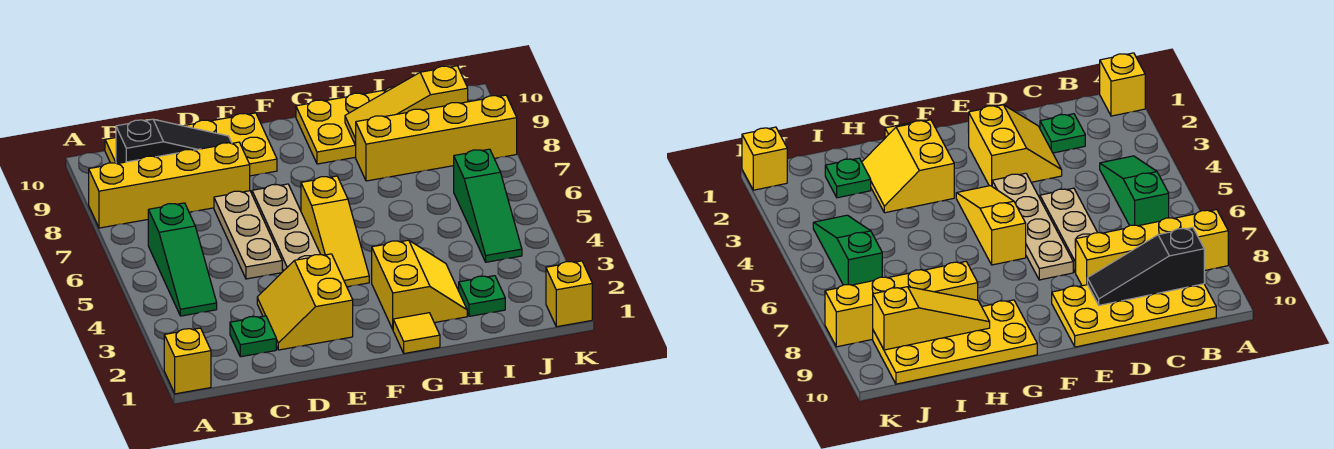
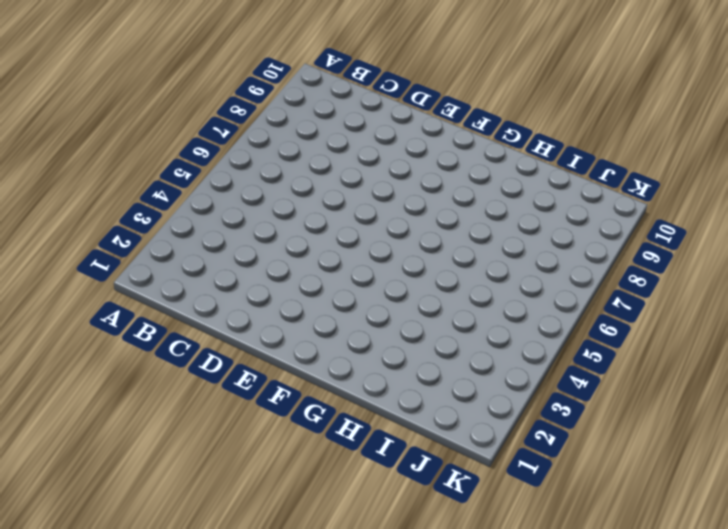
none -> yellow 1x1 brick [164,328,211,394]
none -> yellow 1x4 brick [89,142,250,228]
none -> green 1x3 slope [148,203,217,316]

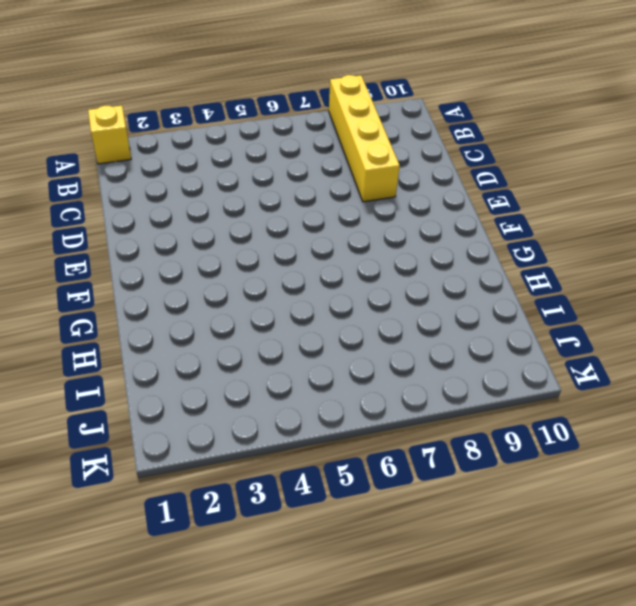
none -> green 1x3 slope [148,203,217,316]
none -> yellow 2x4 plate [105,113,277,176]
none -> green 1x1 plate [230,316,276,357]

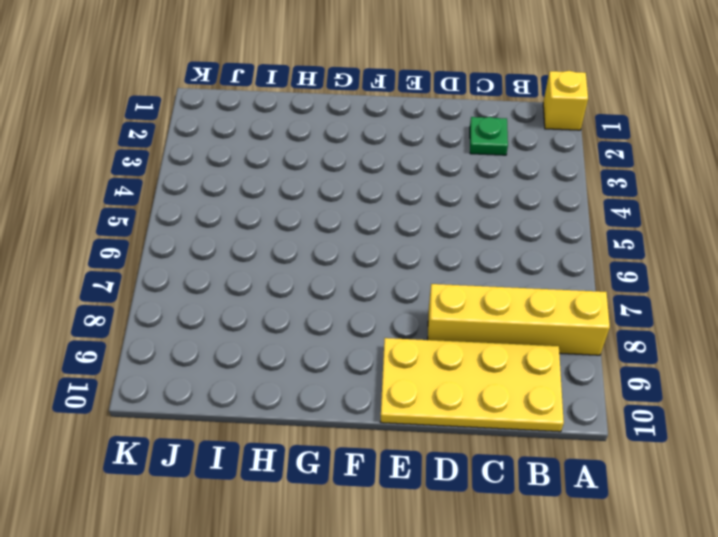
none -> green 1x3 slope [148,203,217,316]
none -> yellow 2x2 slope [257,254,353,350]
none -> tan 1x3 plate [214,191,282,279]

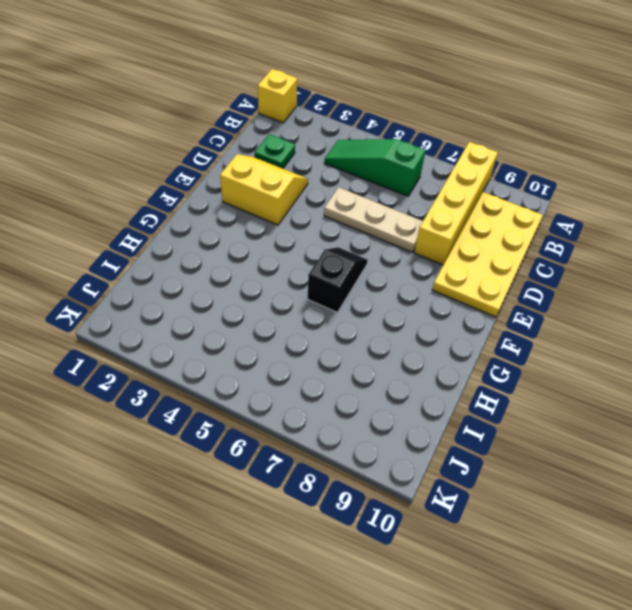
black 1x2 slope [307,247,368,313] -> yellow 1x3 slope [301,176,369,287]
none -> tan 1x4 plate [252,184,321,271]
none -> yellow 1x1 tile [393,313,440,353]
none -> yellow 2x2 slope [372,240,467,329]

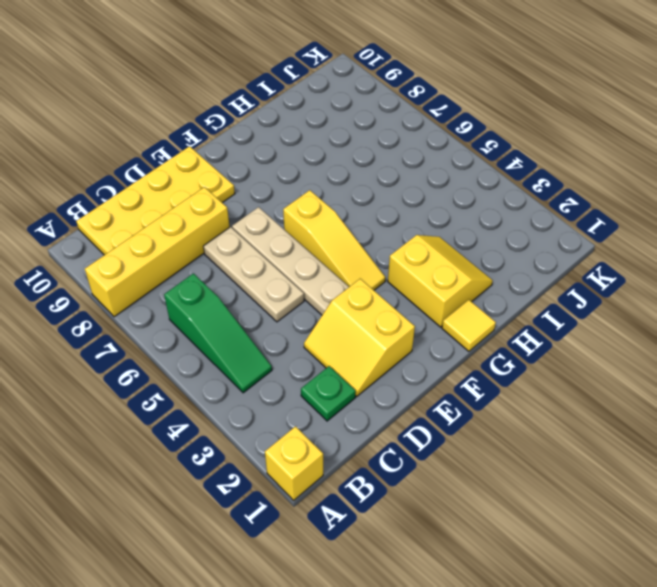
none -> yellow 2x4 plate [296,87,394,164]
none -> yellow 1x4 brick [356,95,517,181]
none -> green 1x1 plate [459,276,505,316]

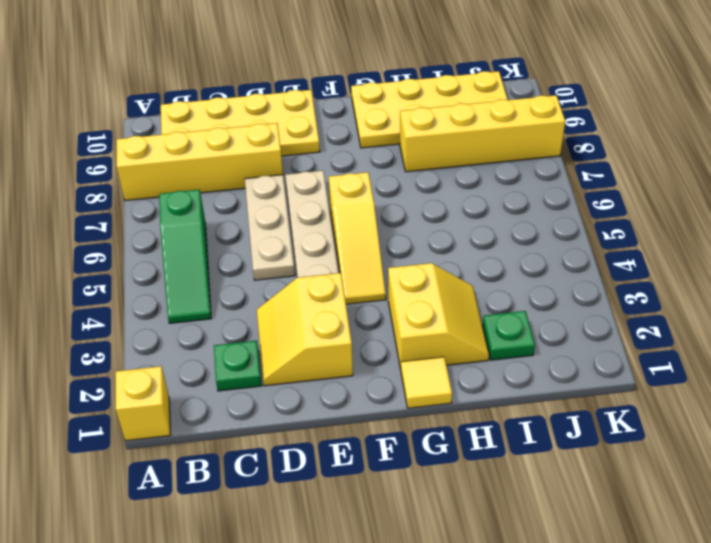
none -> green 1x3 slope [454,149,522,262]
none -> yellow 1x1 brick [546,261,592,327]
none -> black 1x3 slope [116,119,232,164]

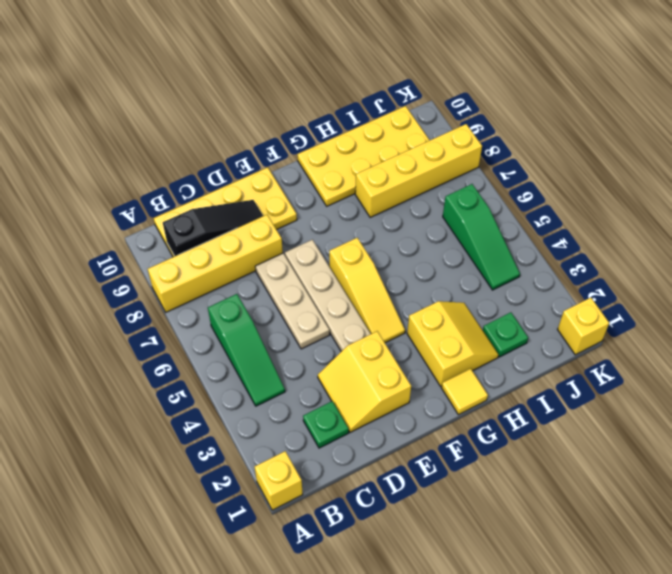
none -> yellow 1x3 slope [345,66,468,145]

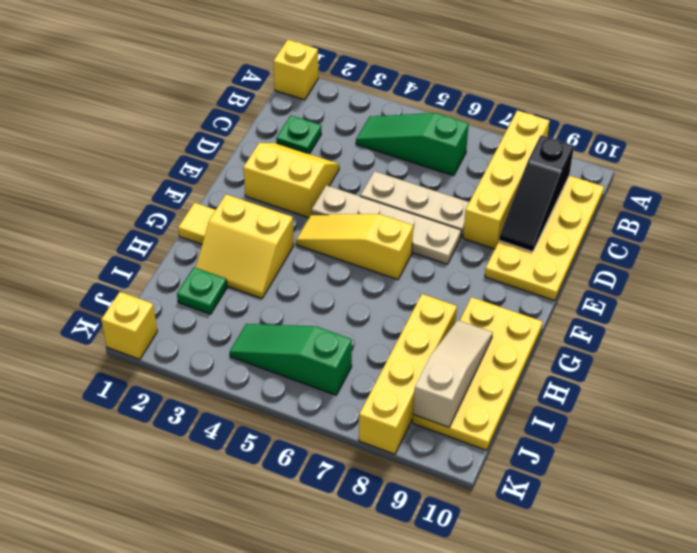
tan 1x3 slope [413,320,493,427] -> yellow 1x3 slope [345,66,468,145]

